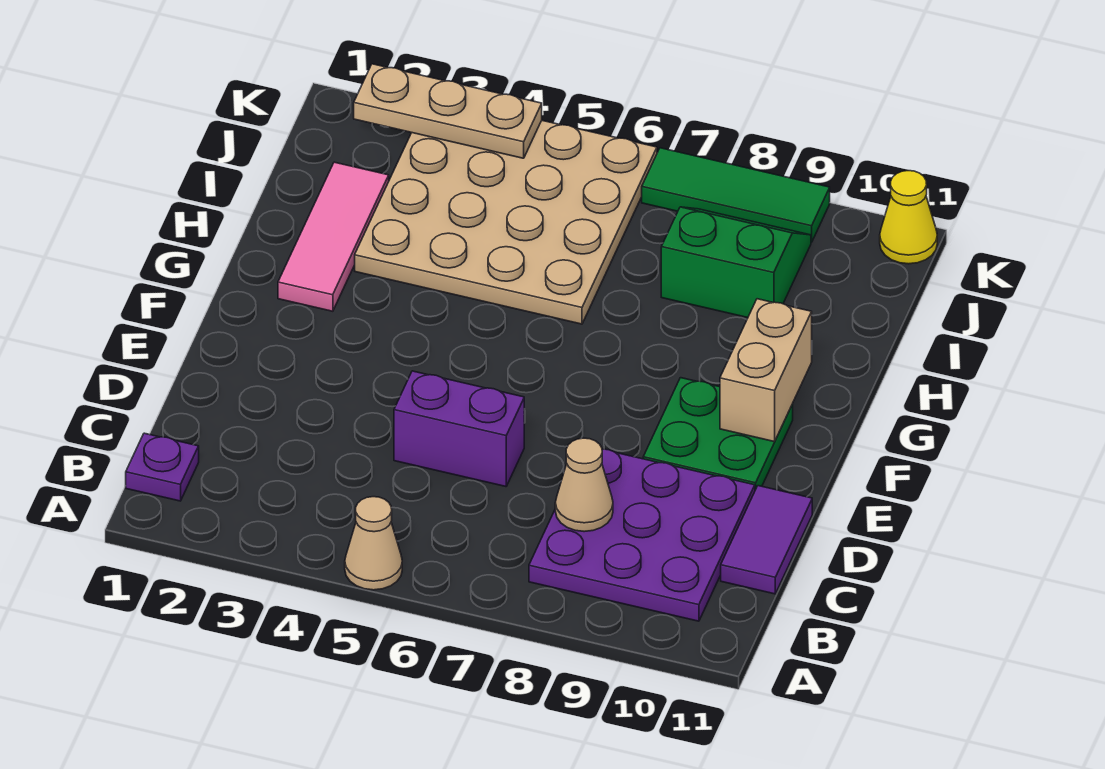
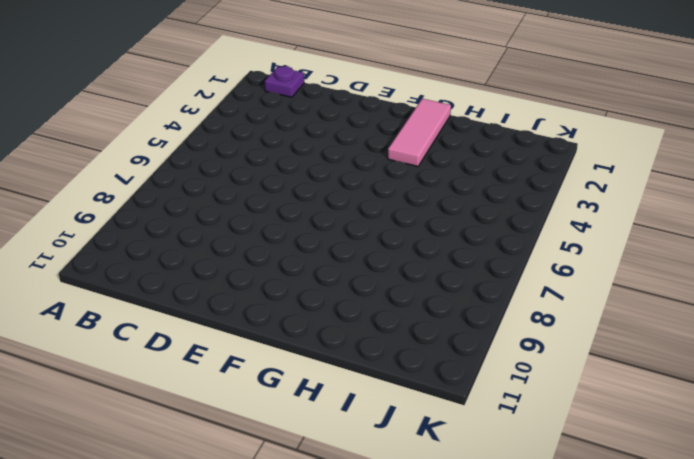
pink 1x3 tile [388,99,451,166] -> pink 1x3 tile turned to [278,162,389,311]
none -> tan 1x1 cone [345,497,402,590]
none -> purple 3x3 plate [529,449,755,621]
none -> purple 1x2 tile [721,486,812,594]

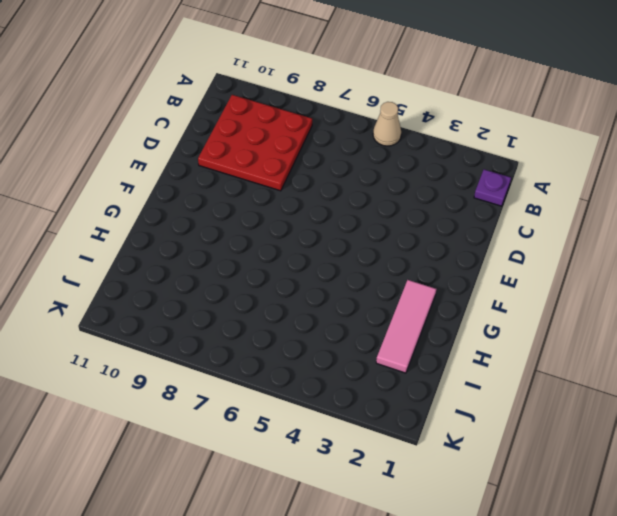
red 3x3 plate [198,95,312,191] -> purple 3x3 plate [529,449,755,621]
none -> purple 1x2 tile [721,486,812,594]
none -> purple 1x2 brick [394,371,524,487]
none -> green 2x2 plate [643,378,793,490]

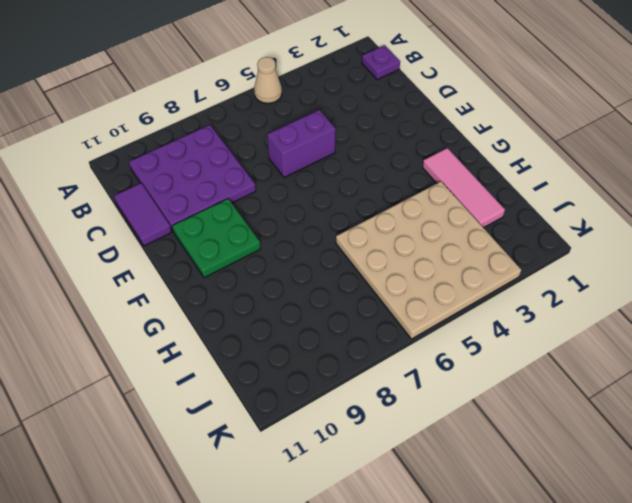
none -> green 2x2 slope [661,207,811,318]
none -> green 1x3 tile [642,148,830,242]
none -> yellow 1x1 cone [880,171,937,264]

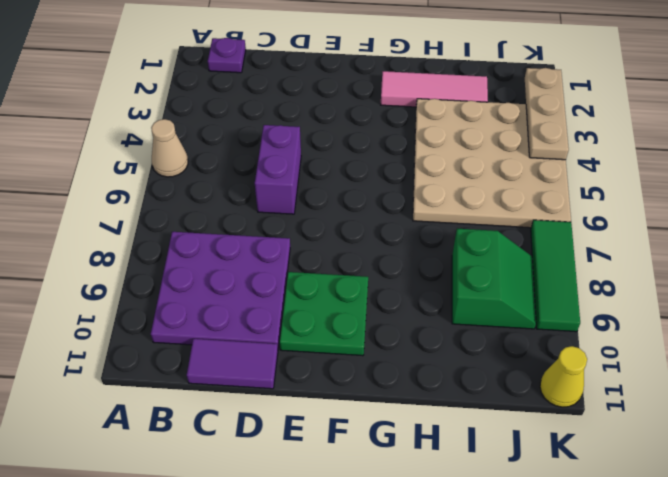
none -> tan 1x1 cone [555,438,613,532]
none -> tan 1x2 brick [720,299,812,442]

